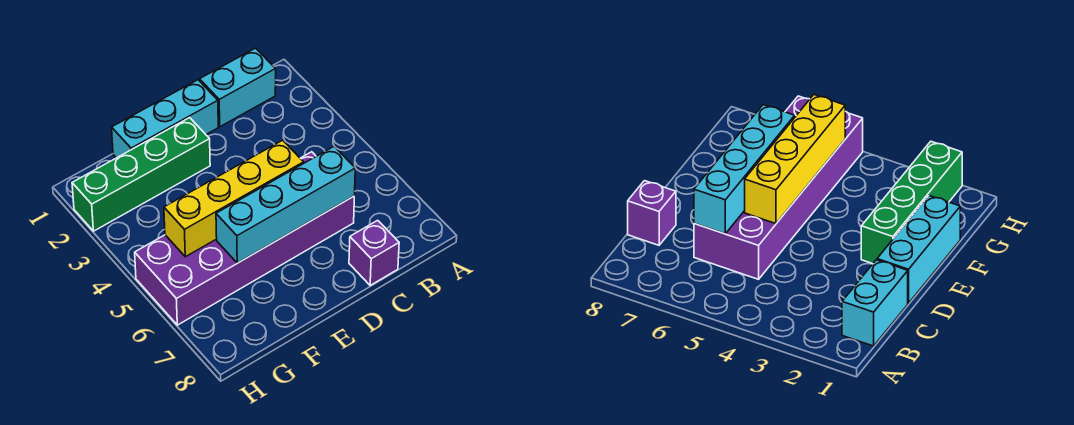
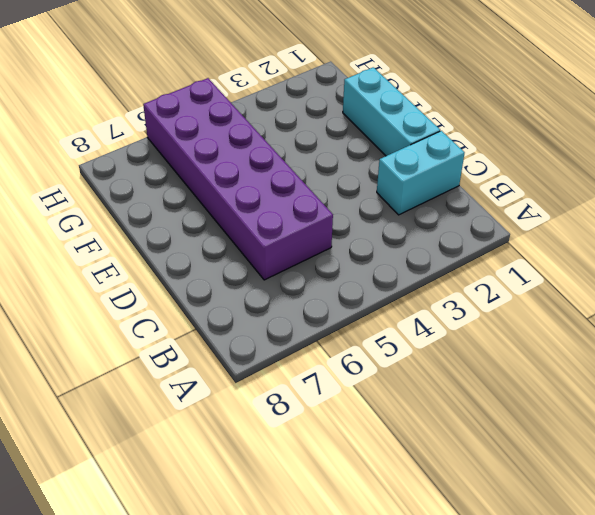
cyan 1x2 brick [377,131,464,215] -> cyan 1x2 brick turned to [200,48,276,127]
none -> purple 1x1 brick [349,220,399,285]
none -> green 1x4 brick [72,118,210,231]

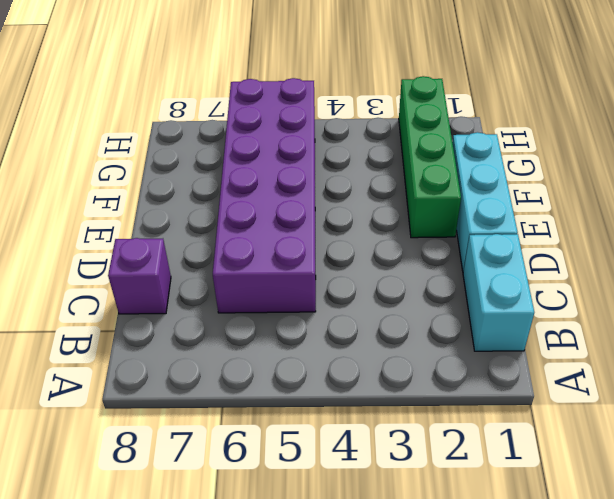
none -> cyan 1x4 brick [216,146,355,263]
none -> yellow 1x4 brick [164,140,304,257]

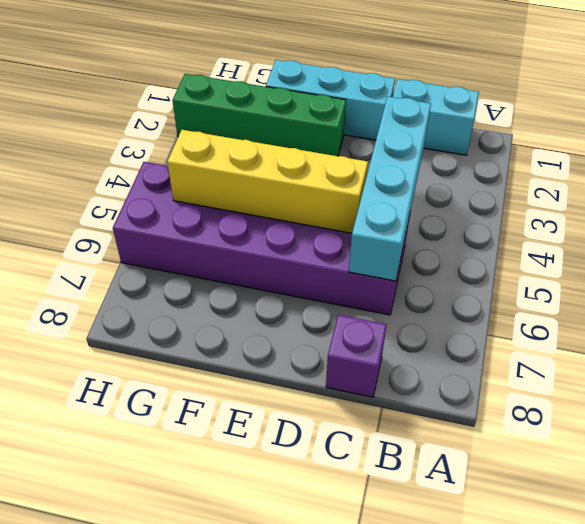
cyan 1x4 brick [349,96,431,281] -> cyan 1x4 brick turned to [216,146,355,263]

